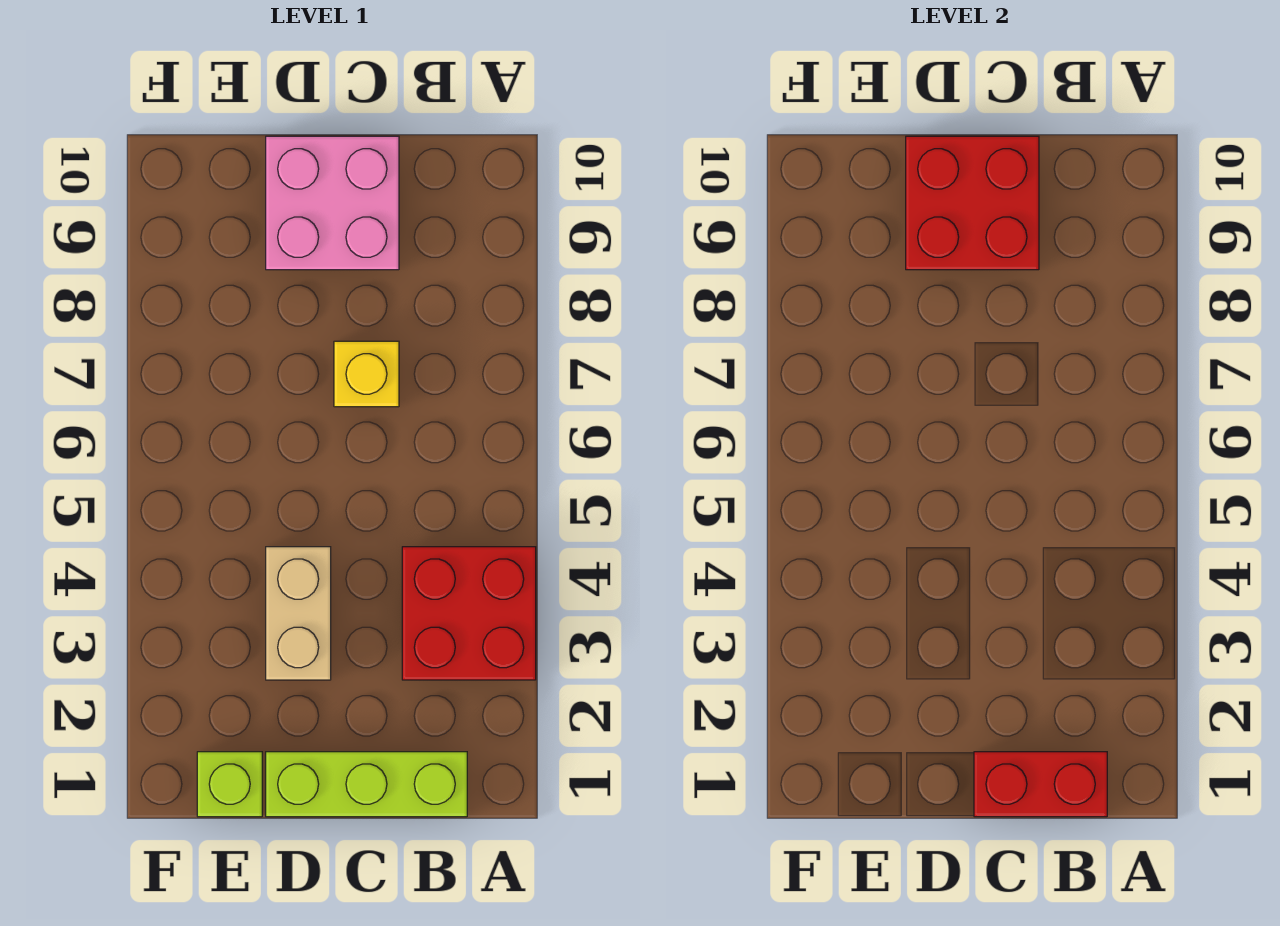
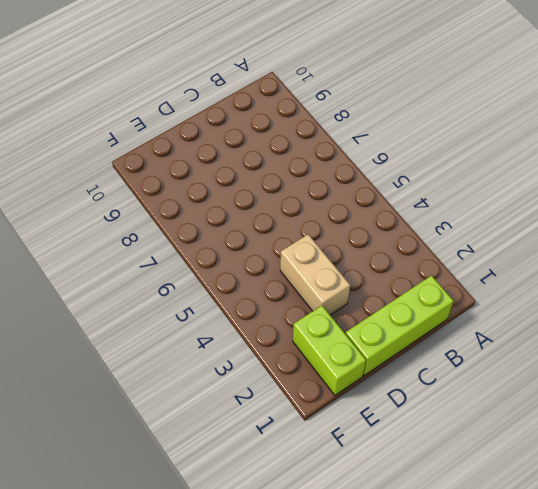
lime 1x2 brick [293,306,366,395] -> lime 1x1 brick [197,752,262,817]
none -> red 2x2 brick [402,547,536,680]
none -> yellow 1x1 brick [334,341,399,407]

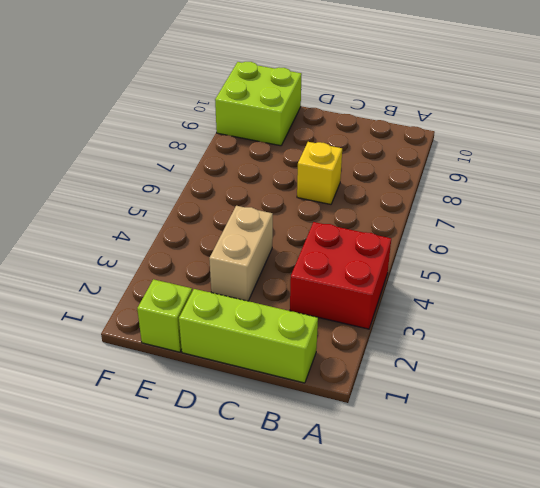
lime 2x2 brick [215,62,302,146] -> none
none -> pink 2x2 brick [266,136,399,270]
none -> red 1x2 brick [974,752,1107,817]

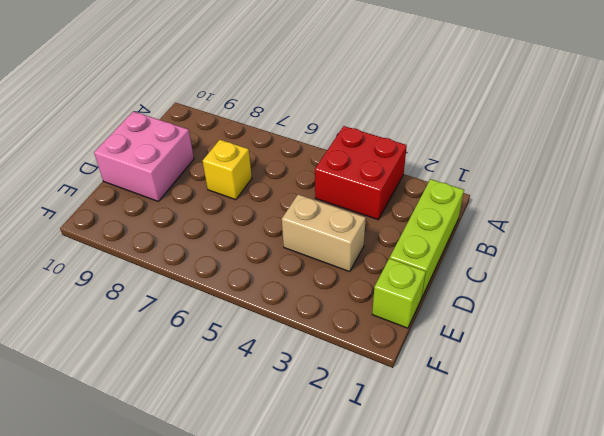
none -> red 1x2 brick [974,752,1107,817]
none -> red 2x2 brick [906,136,1039,270]

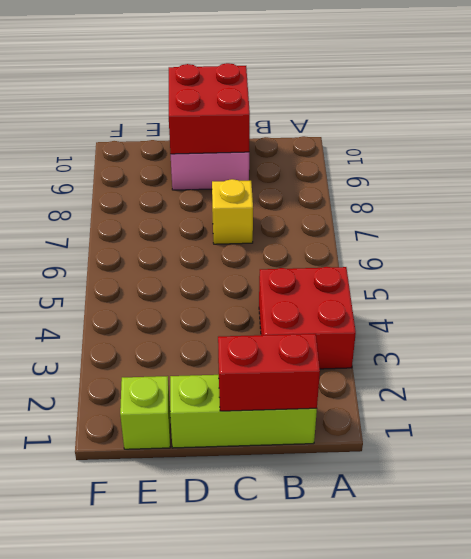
none -> tan 1x2 brick [266,547,331,680]

